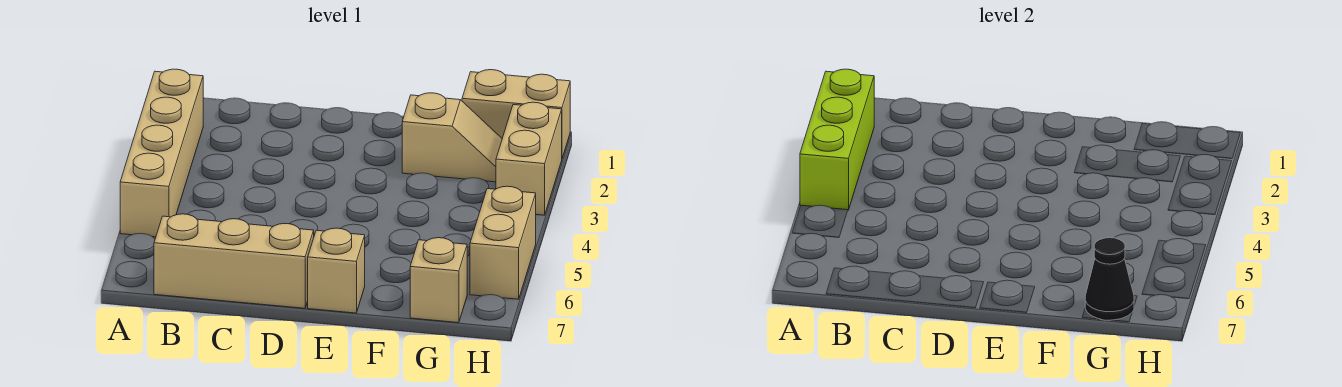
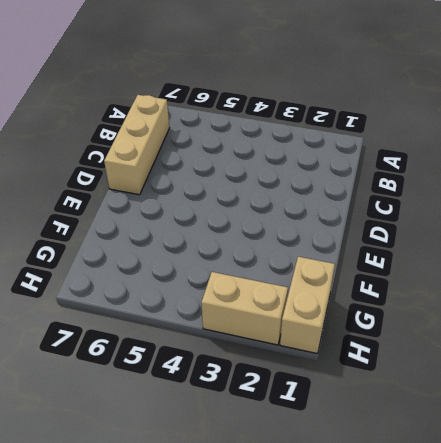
none -> tan 1x4 brick [120,69,203,237]
none -> tan 1x1 brick [308,228,365,313]

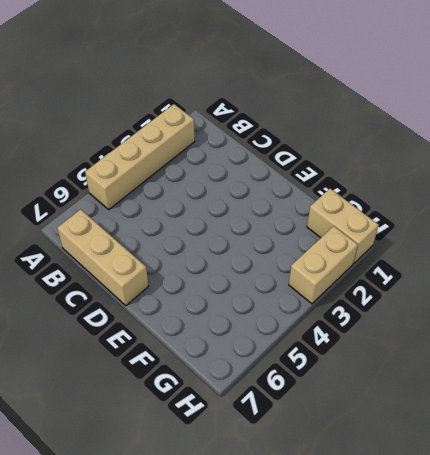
none -> tan 1x1 brick [308,228,365,313]
none -> tan 1x2 slope [402,93,502,182]

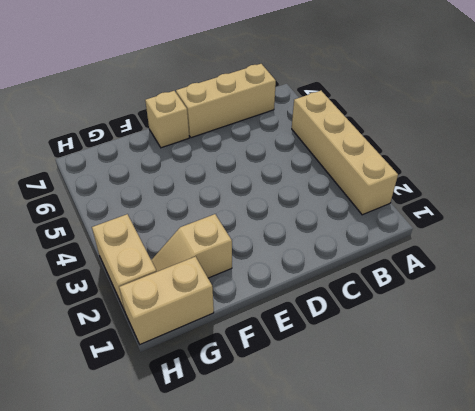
none -> tan 1x1 brick [410,238,467,323]
none -> tan 1x2 brick [470,186,536,299]

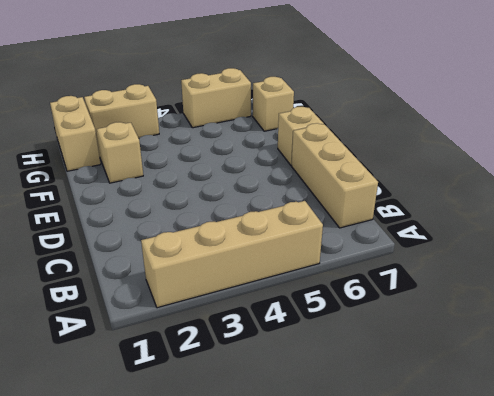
none -> lime 1x3 brick [800,69,874,210]
none -> black 1x1 cone [1085,238,1134,320]

